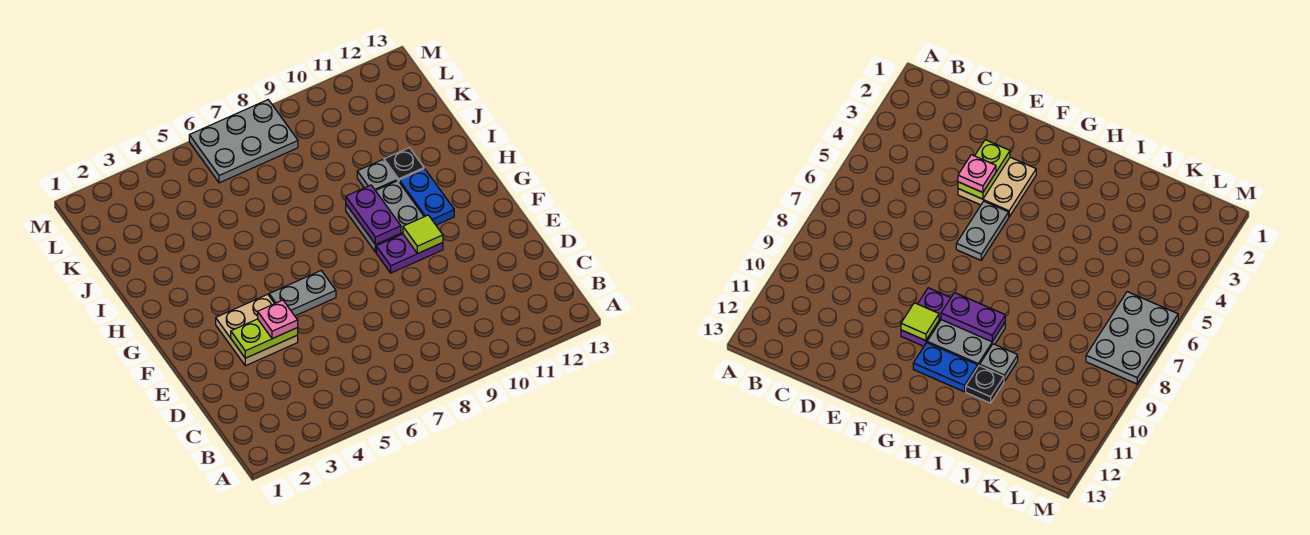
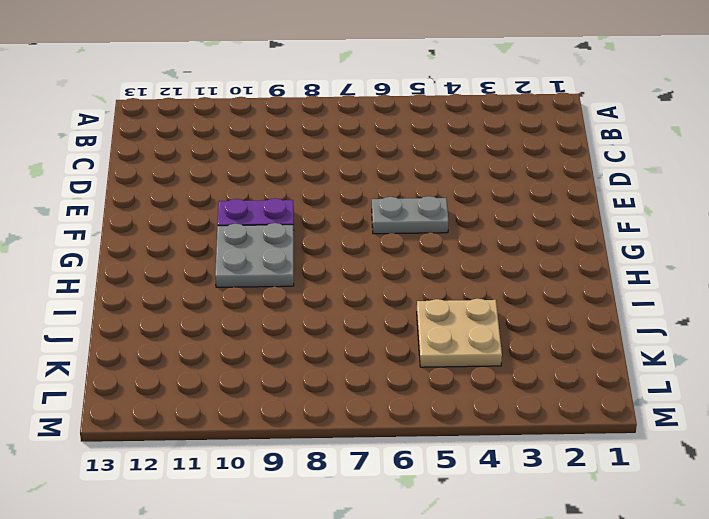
tan 2x2 plate [417,299,502,367] -> tan 2x2 plate moved to [216,294,298,366]
none -> blue 1x2 plate [399,169,454,225]
none -> grey 1x1 plate [357,160,397,191]
none -> black 1x1 plate [384,148,424,181]

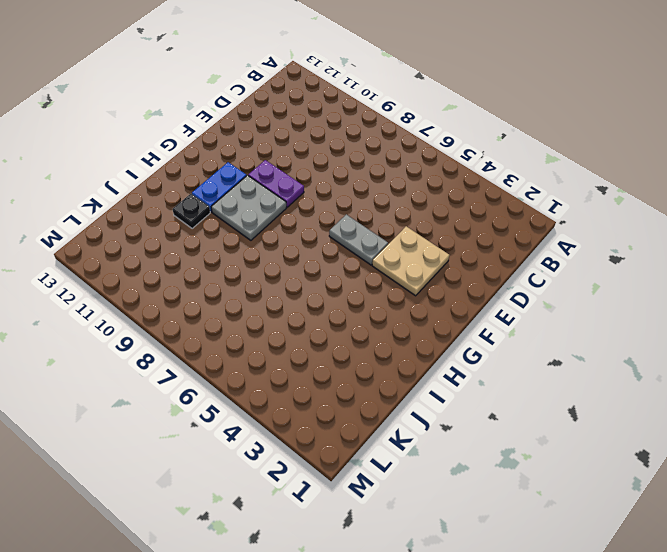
none -> grey 1x1 plate [357,160,397,191]
none -> grey 2x3 plate [189,100,298,183]
none -> lime 1x2 plate [231,319,298,358]

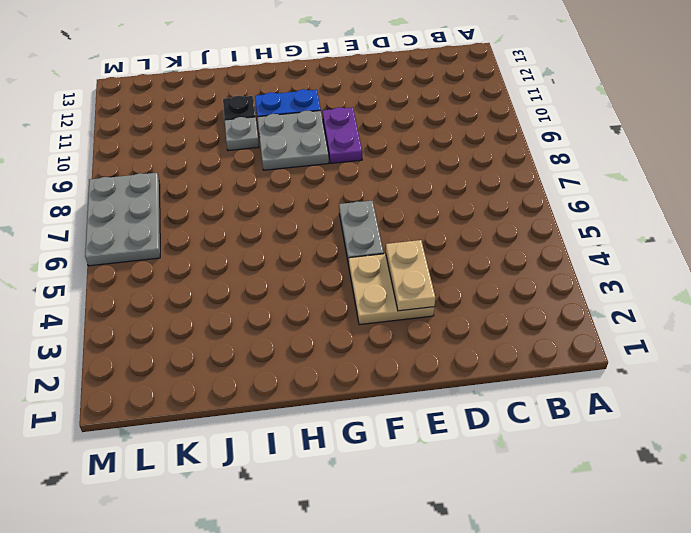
tan 1x2 plate [386,240,435,311] -> lime 1x2 plate [231,319,298,358]
none -> lime 1x1 tile [403,215,443,254]
none -> purple 1x2 plate [346,185,401,245]
none -> pink 1x1 plate [258,300,298,339]

